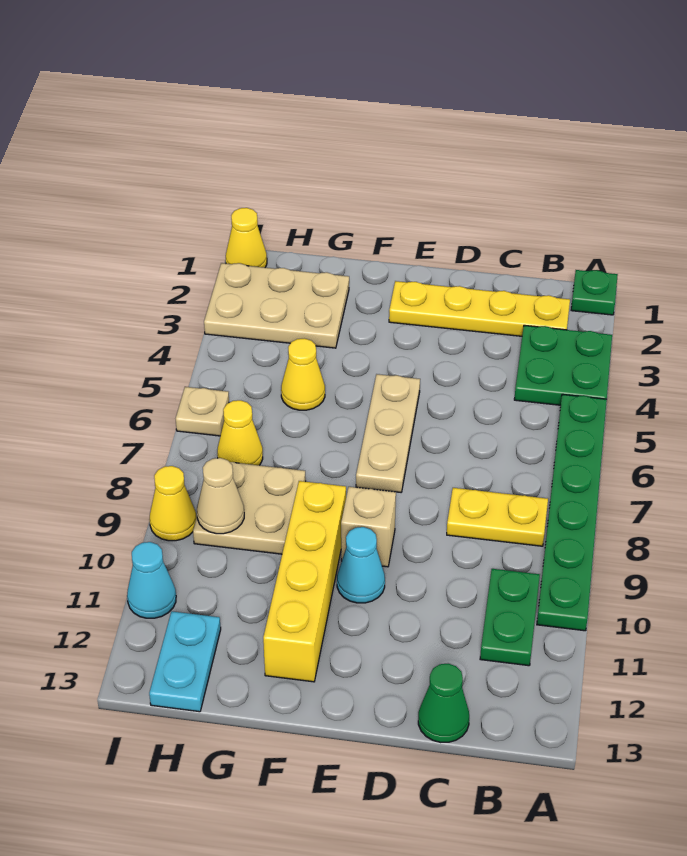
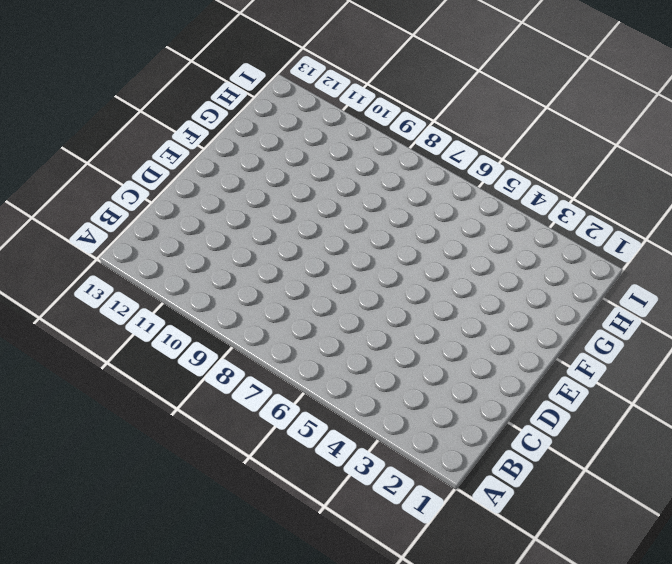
none -> green 1x1 plate [571,270,618,315]
none -> green 2x2 plate [514,325,612,405]
none -> green 1x6 plate [537,394,607,631]

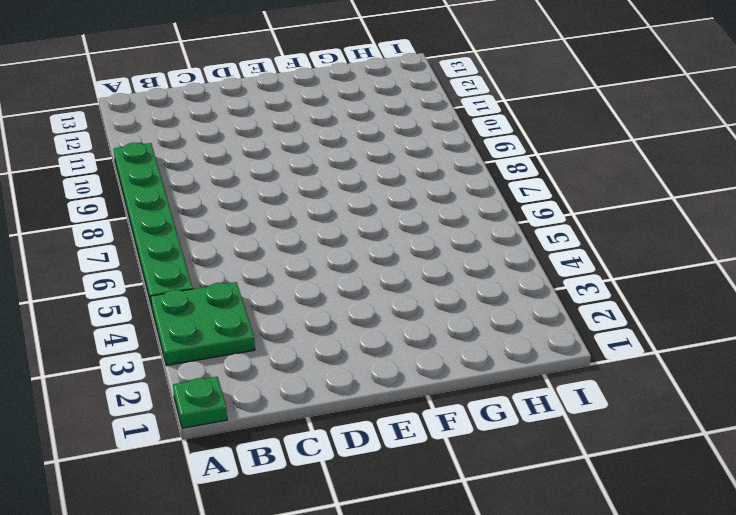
none -> yellow 1x4 plate [389,281,570,336]
none -> yellow 1x2 plate [447,488,548,546]
none -> green 1x2 plate [480,569,540,666]

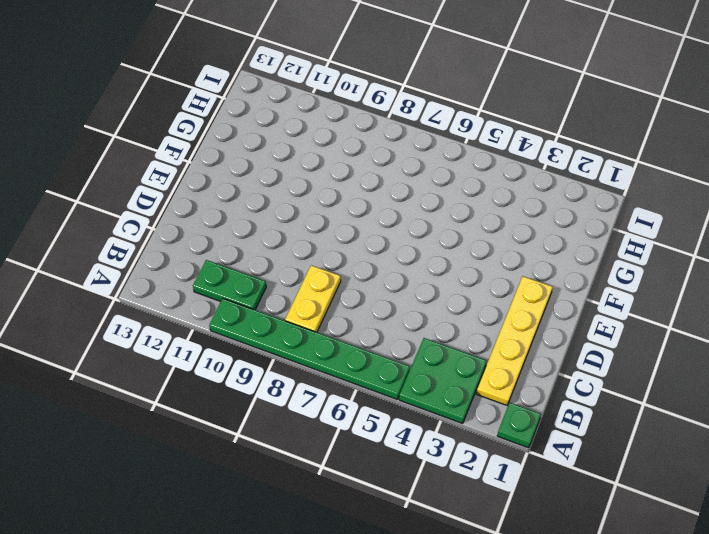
none -> green 1x1 cone [418,664,469,742]
none -> tan 1x3 plate [356,374,420,492]
none -> tan 1x1 brick [341,487,396,567]

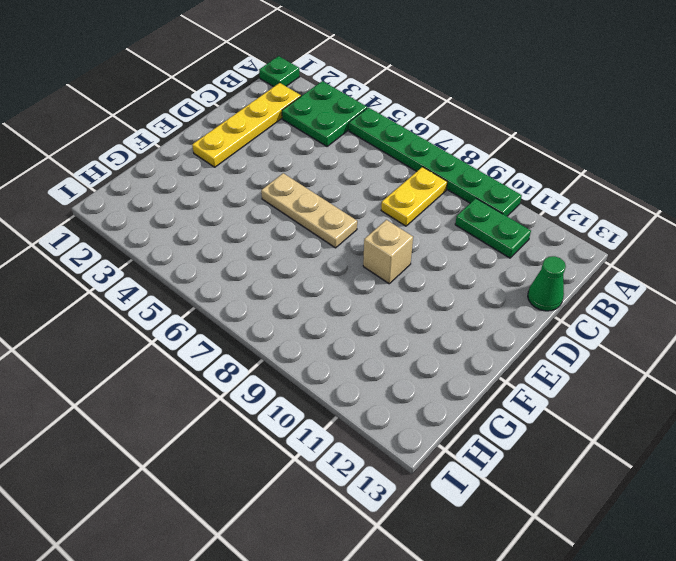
none -> cyan 1x1 cone [337,527,385,603]
none -> yellow 1x4 brick [263,481,346,682]
none -> tan 2x3 plate [204,263,349,348]

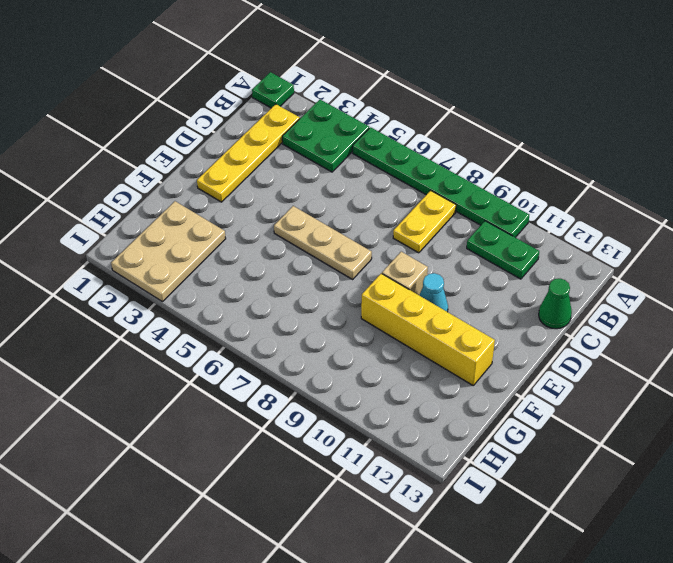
none -> yellow 1x1 cone [281,338,325,410]
none -> tan 2x2 plate [193,462,306,554]
none -> yellow 1x1 cone [217,400,263,465]

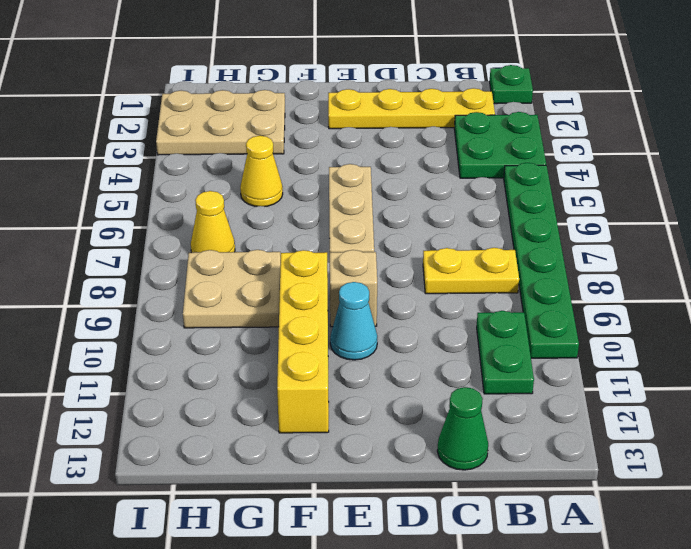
none -> cyan 1x2 plate [149,611,221,712]
none -> yellow 1x1 cone [226,208,267,268]
none -> tan 1x1 plate [176,387,229,436]

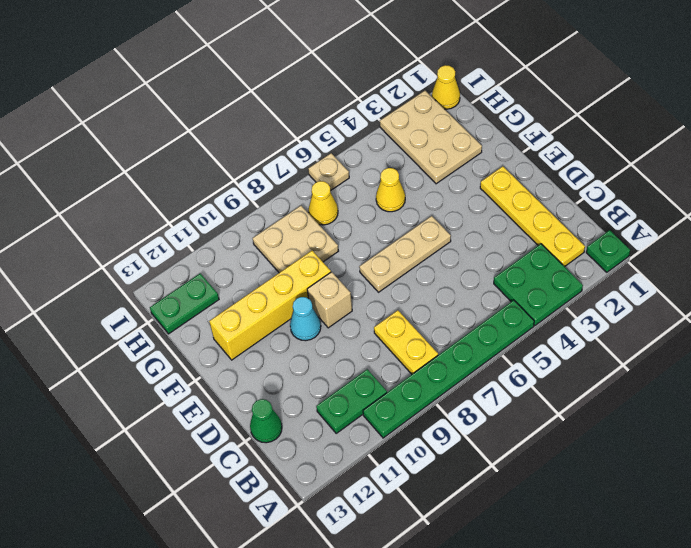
green 1x2 plate [150,273,219,334] -> cyan 1x2 plate [149,611,221,712]
none -> yellow 1x1 cone [149,466,197,541]
none -> cyan 1x1 cone [127,542,176,618]
none -> tan 1x1 cone [197,458,244,534]

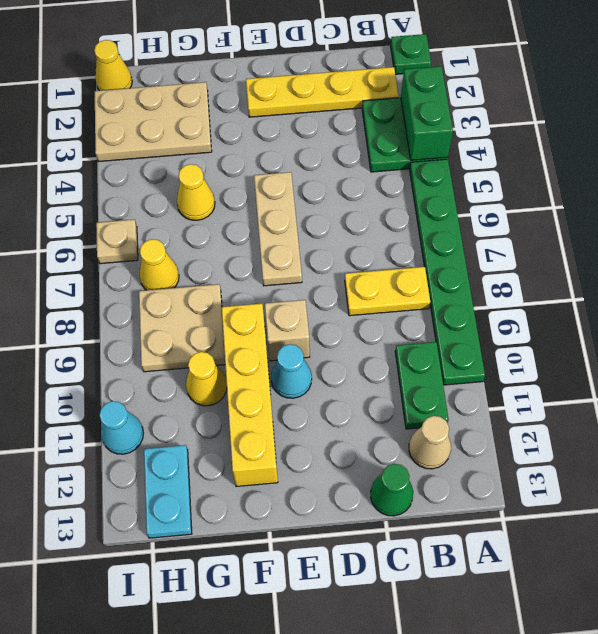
green 1x2 brick [401,66,453,160] -> none
tan 1x1 cone [409,416,451,469] -> tan 1x1 cone moved to [197,458,244,534]
yellow 1x1 cone [186,352,227,406] -> yellow 1x1 cone moved to [149,466,197,541]

